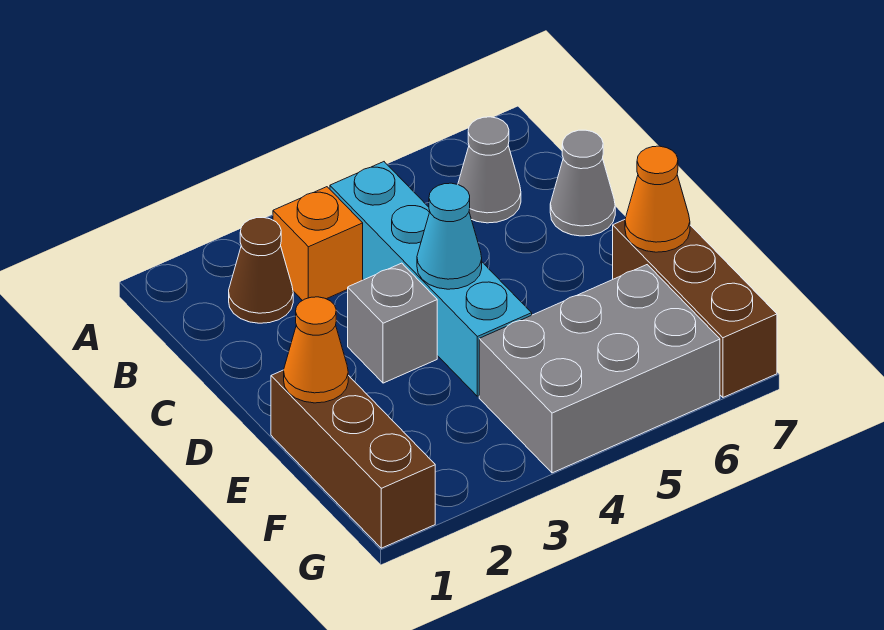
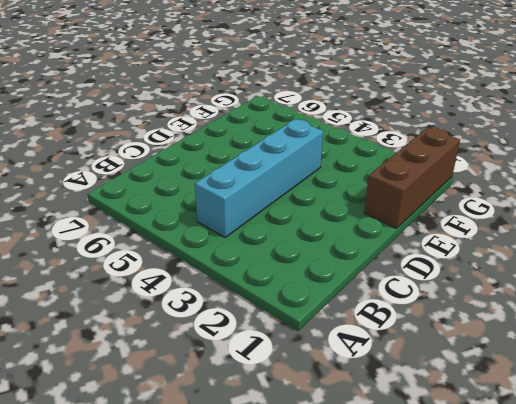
none -> brown 1x1 cone [229,218,293,323]
none -> orange 1x1 brick [273,187,363,301]
none -> grey 1x1 cone [458,117,521,223]

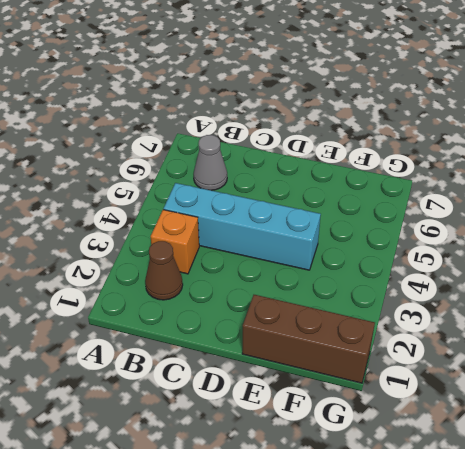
none -> grey 1x1 cone [550,130,615,236]
none -> grey 1x1 brick [348,263,437,383]
none -> brown 1x3 brick [613,220,777,397]

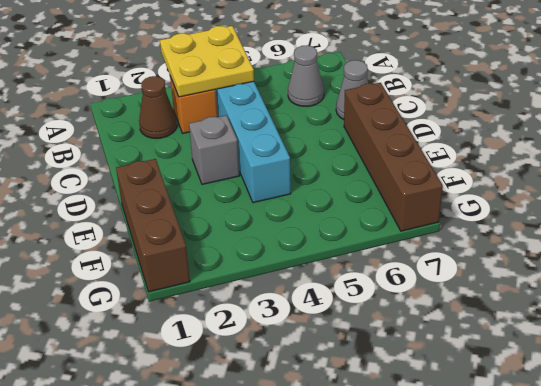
yellow 2x2 plate [160,26,254,97] -> none
brown 1x4 brick [344,83,443,231] -> brown 1x3 brick [613,220,777,397]
none -> grey 2x3 brick [479,265,720,473]
none -> cyan 1x1 cone [417,183,482,289]
none -> orange 1x1 cone [284,297,348,403]

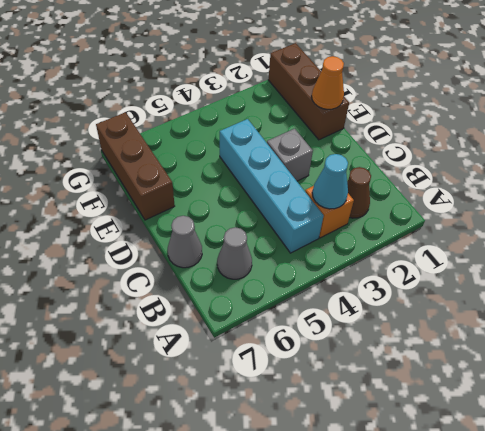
cyan 1x1 cone [312,154,348,209] -> cyan 1x1 cone moved to [417,183,482,289]
none -> grey 2x3 brick [479,265,720,473]
none -> orange 1x1 cone [625,146,690,252]

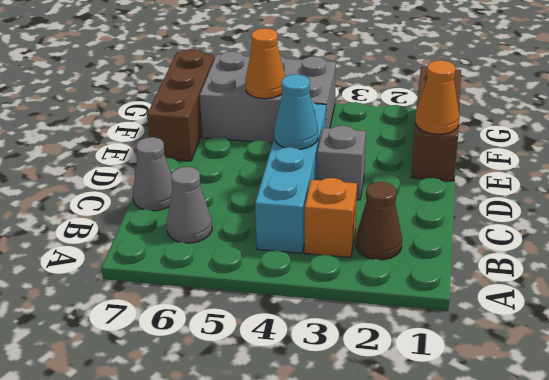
orange 1x1 cone [245,28,285,99] -> orange 1x1 cone moved to [625,146,690,252]

